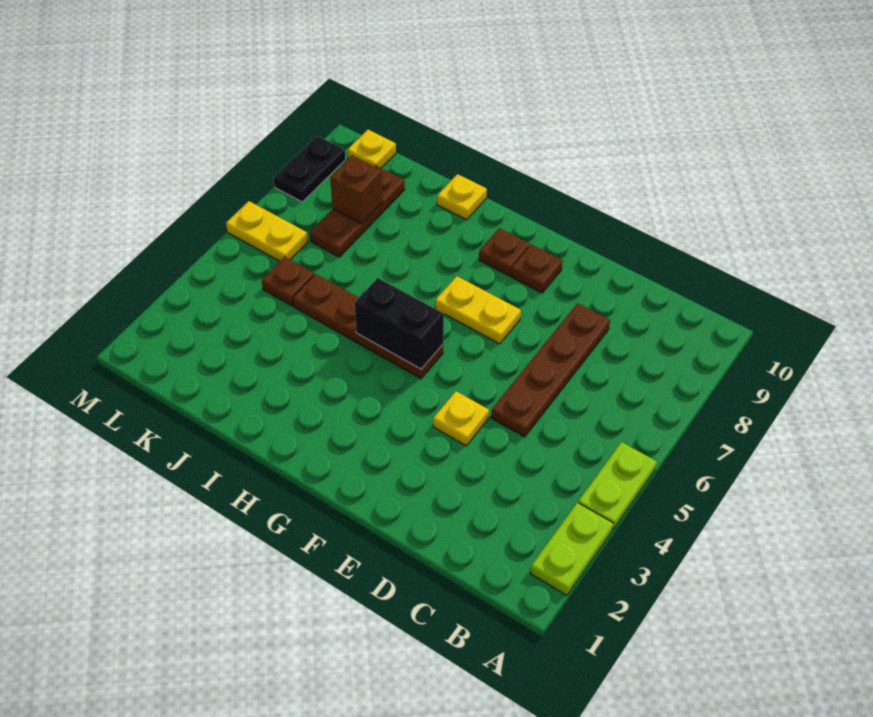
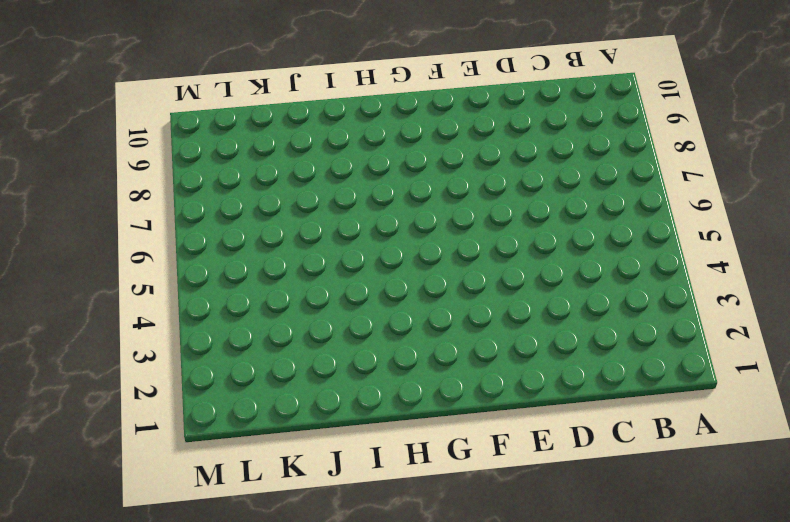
none -> lime 1x2 plate [530,503,613,595]
none -> lime 1x2 plate [578,442,657,530]
none -> brown 1x4 plate [491,303,610,437]

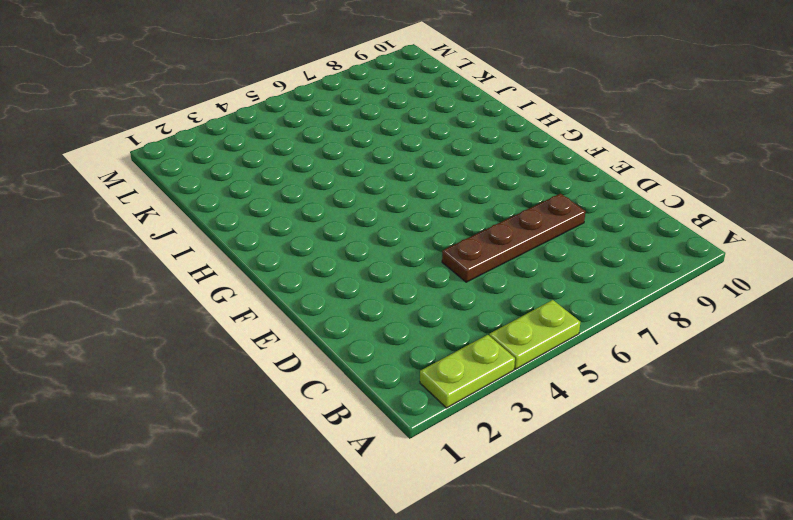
none -> yellow 1x1 plate [433,391,489,446]
none -> yellow 1x2 plate [435,276,521,344]
none -> brown 1x1 plate [511,245,563,293]

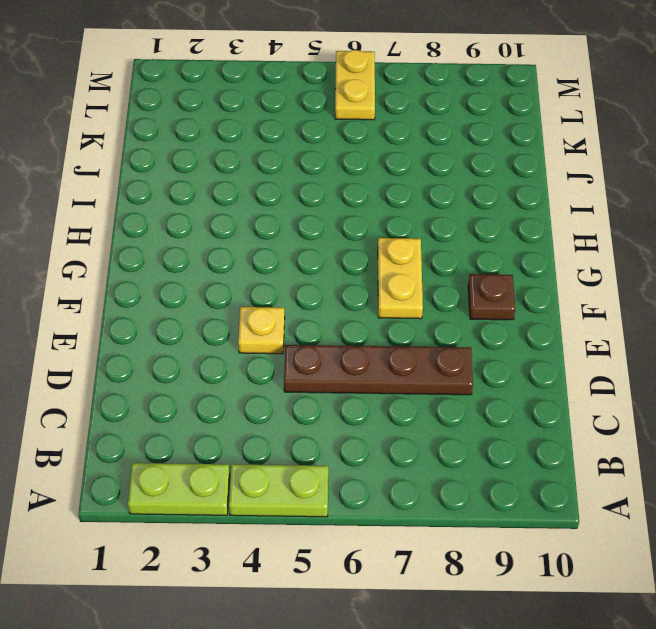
none -> brown 1x4 plate [293,274,443,379]
none -> brown 1x1 plate [479,228,530,276]
none -> yellow 1x1 plate [437,174,487,220]

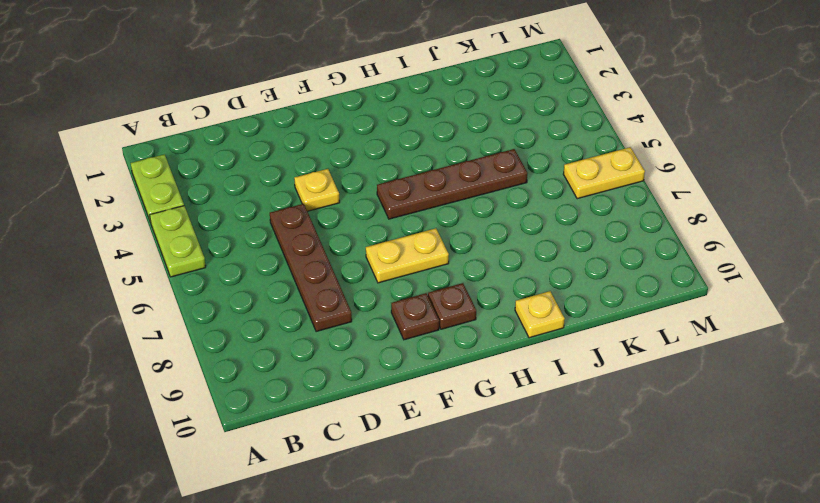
none -> brown 1x1 plate [262,257,314,306]
none -> brown 1x3 plate [310,166,405,257]
none -> yellow 1x1 plate [348,130,396,168]

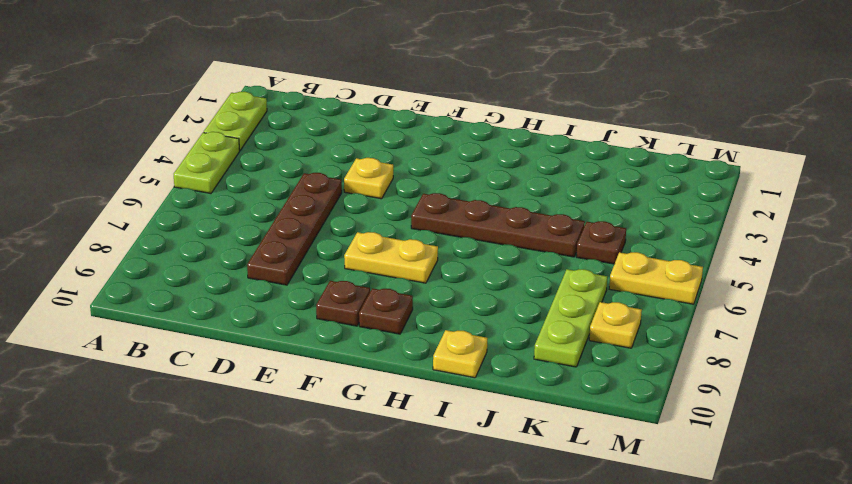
lime 1x3 plate [534,269,607,367] -> brown 1x3 plate [310,166,405,257]
yellow 1x1 plate [589,302,642,348] -> yellow 1x1 plate moved to [348,130,396,168]
none -> black 1x2 plate [274,136,346,202]
none -> black 1x2 brick [355,278,444,369]
none -> brown 1x1 brick [330,156,383,223]

